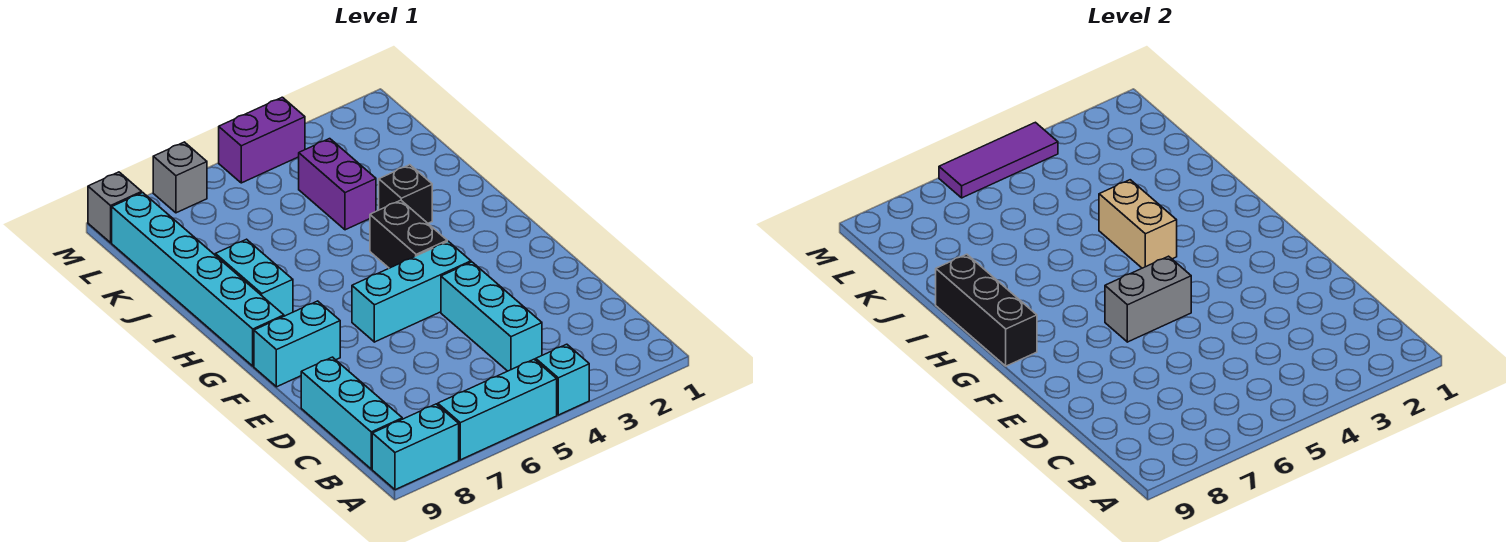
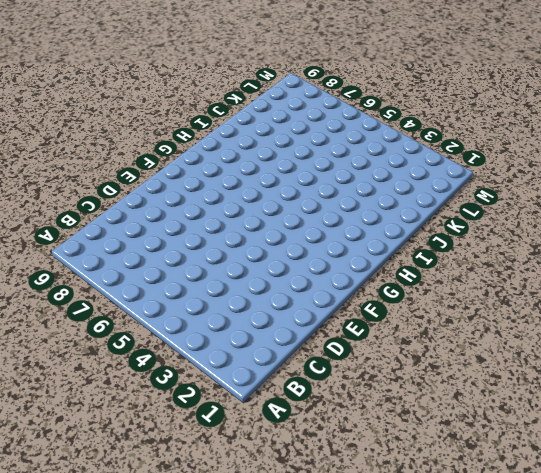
none -> cyan 1x1 brick [536,344,589,415]
none -> cyan 1x3 brick [438,359,557,460]
none -> cyan 1x2 brick [372,404,459,490]

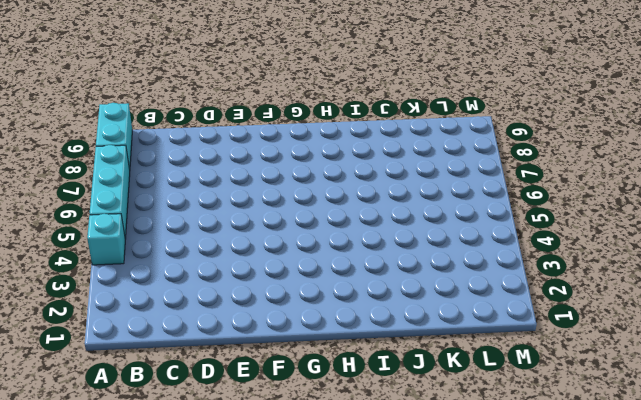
none -> cyan 1x3 brick [301,357,402,469]
none -> cyan 1x3 brick [441,262,542,371]
none -> cyan 1x3 brick [352,241,471,342]

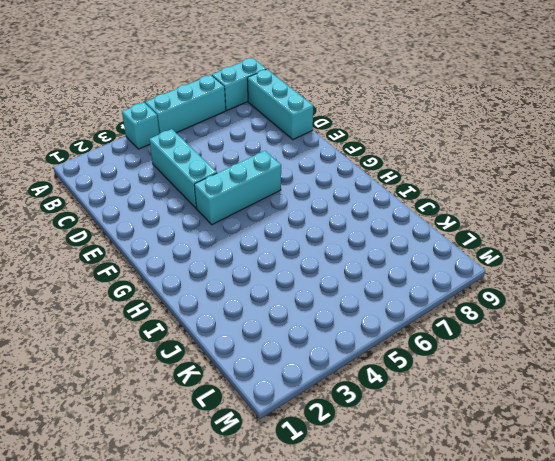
none -> cyan 1x2 brick [254,301,340,387]
none -> black 1x2 brick [370,200,447,268]
none -> cyan 1x6 brick [112,193,284,366]

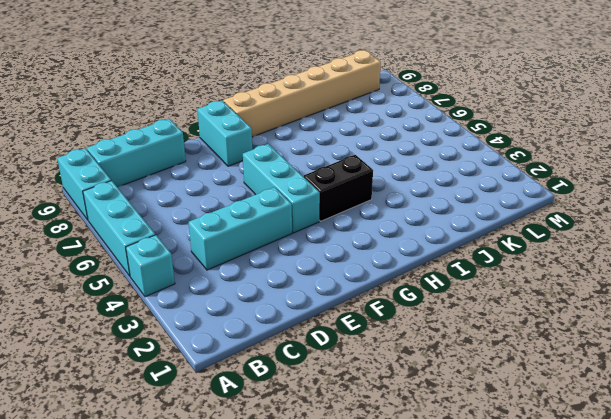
tan 1x6 brick [223,50,381,137] -> cyan 1x6 brick [112,193,284,366]
none -> cyan 1x2 brick [215,239,293,316]
none -> black 1x1 brick [379,165,432,223]
none -> purple 1x2 brick [299,139,376,230]

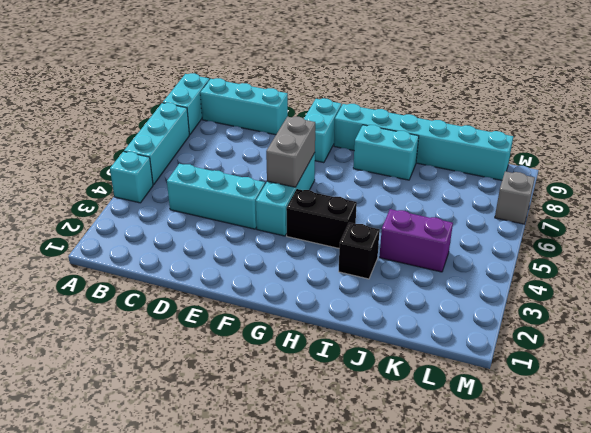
none -> purple 1x2 brick [219,97,305,183]
none -> grey 1x1 brick [88,172,142,243]
none -> black 1x3 brick [936,254,1037,366]

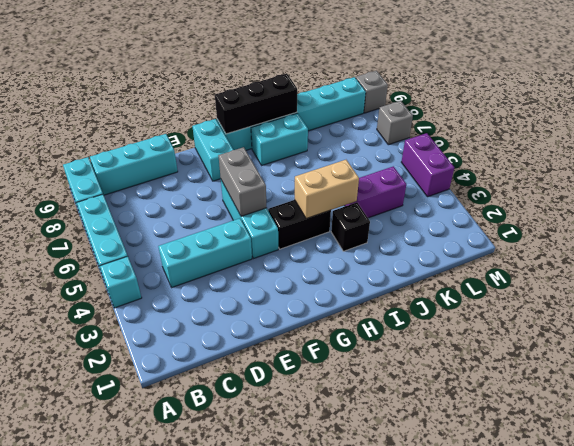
none -> purple 1x3 tile [939,122,1058,198]

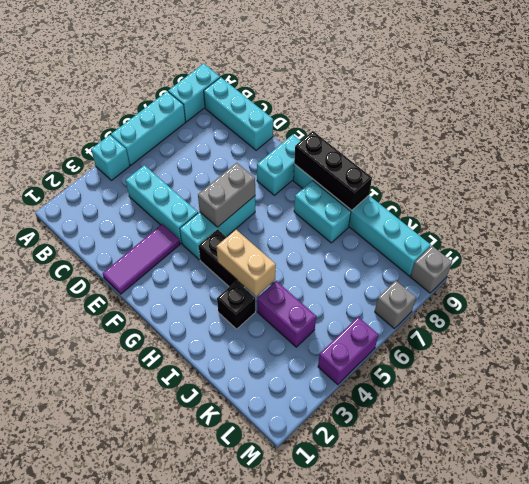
purple 1x3 tile [103,224,180,294] -> purple 1x3 tile moved to [939,122,1058,198]

